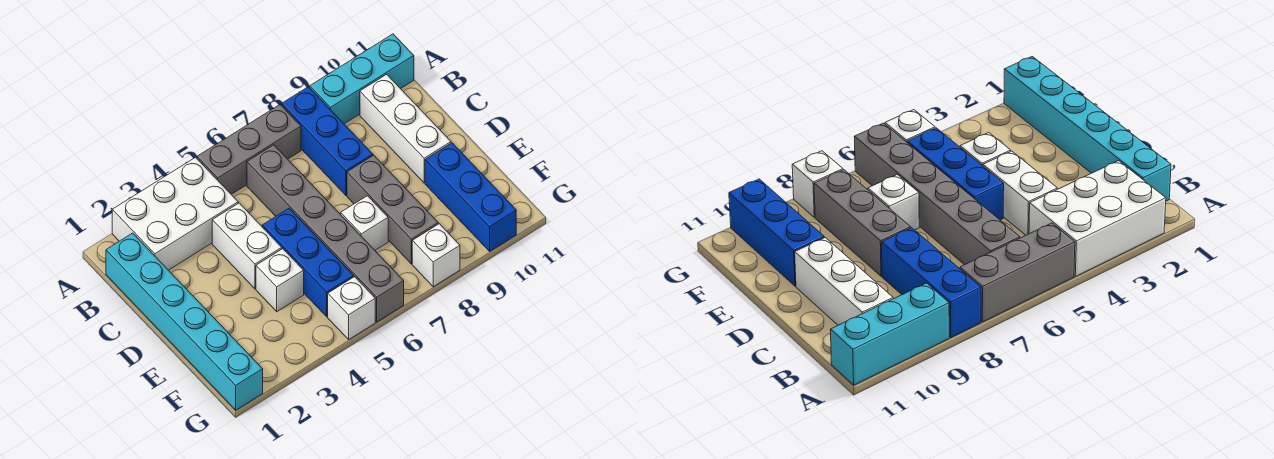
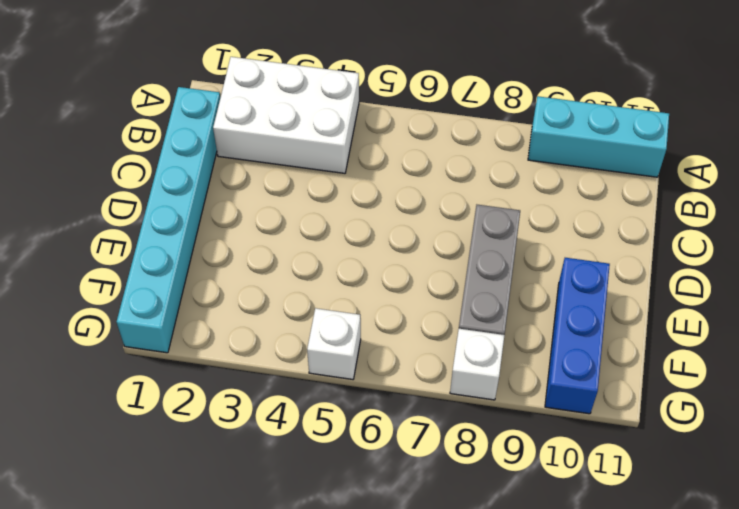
none -> grey 1x3 brick [197,105,301,194]
none -> blue 1x3 brick [282,87,373,195]
none -> grey 1x6 brick [247,145,404,322]

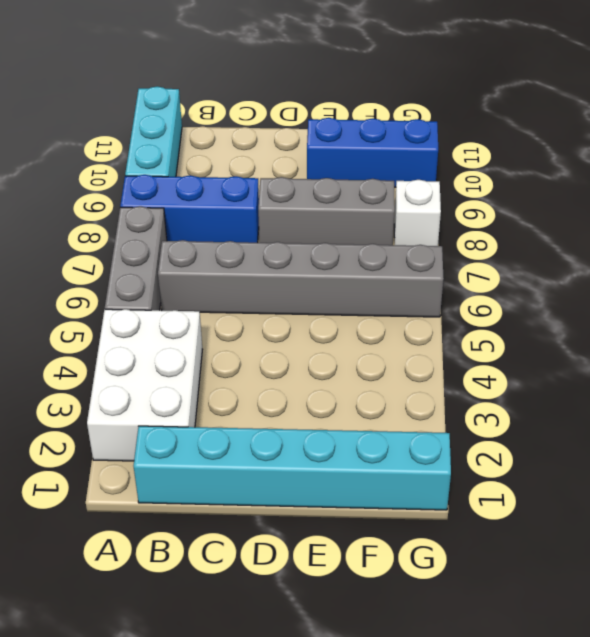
none -> white 1x3 brick [360,74,451,183]
none -> white 1x2 brick [212,203,282,289]
none -> blue 1x3 brick [262,208,354,317]

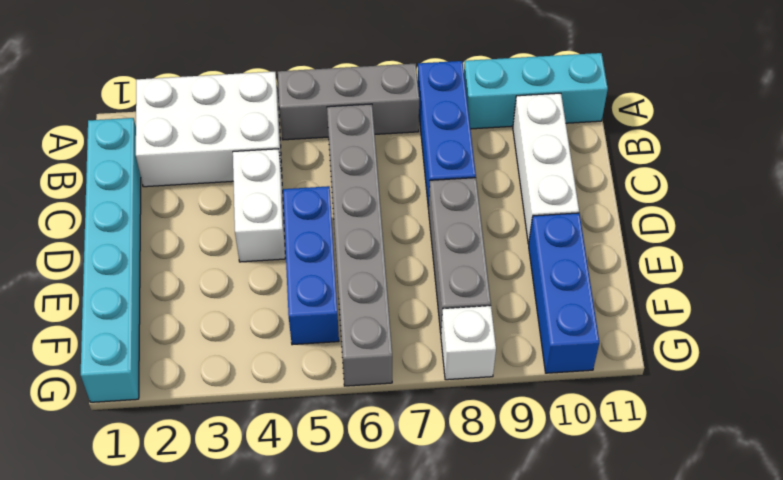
none -> white 1x1 brick [256,249,304,312]
none -> white 1x1 brick [341,196,388,250]
none -> white 1x1 brick [328,277,375,339]

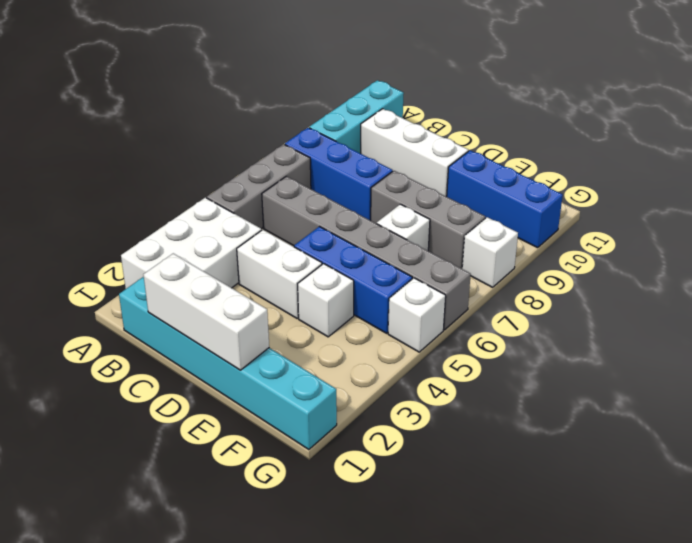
white 1x3 brick [143,253,269,370] -> none

